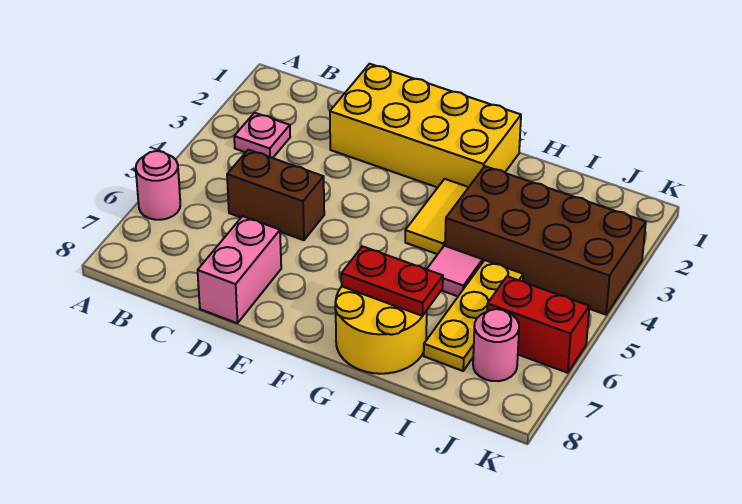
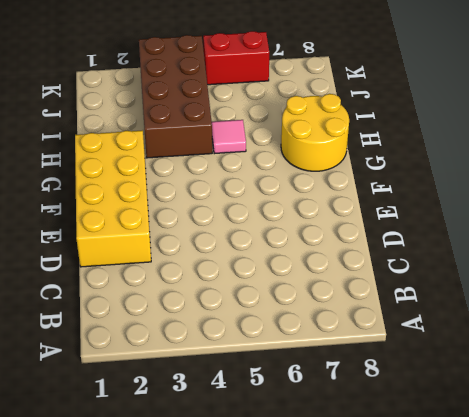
red 1x2 brick [203,31,269,85] -> red 1x2 brick turned to [487,276,589,373]
none -> pink 1x1 round brick [136,151,180,220]
none -> pink 1x1 plate [234,113,290,158]
none -> brown 1x2 brick [227,150,324,240]

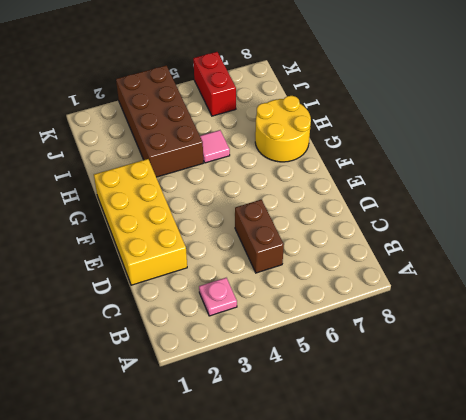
none -> pink 1x1 round brick [136,151,180,220]
none -> pink 1x2 brick [198,216,281,323]
none -> yellow 1x2 tile [405,179,469,254]

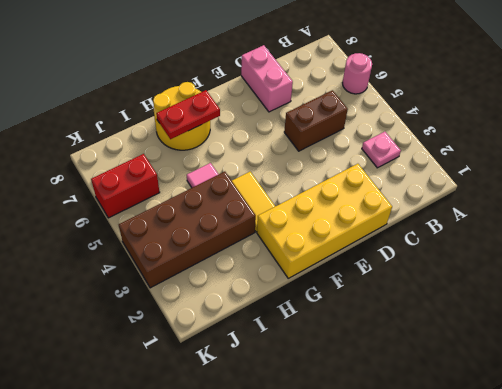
none -> yellow 1x3 plate [424,260,523,371]
none -> pink 1x1 round brick [473,309,519,381]

